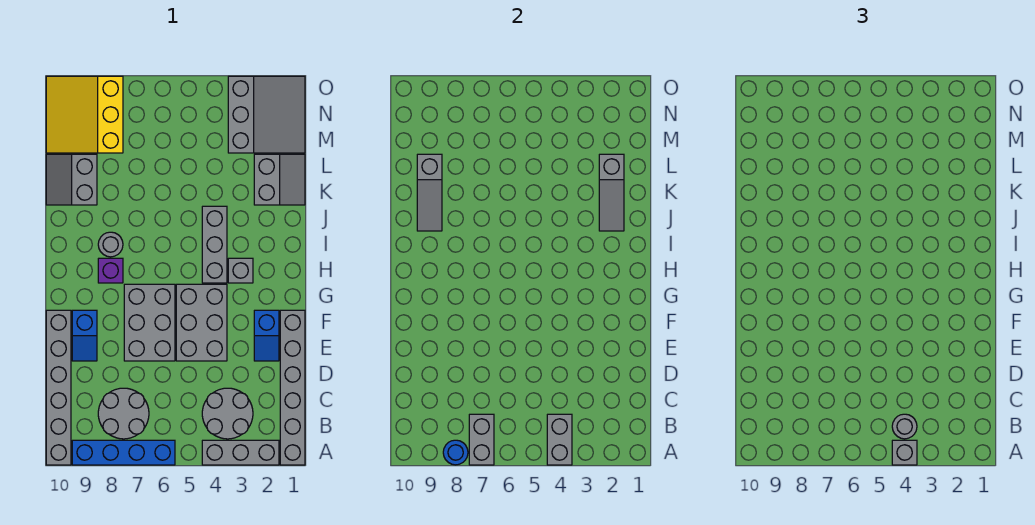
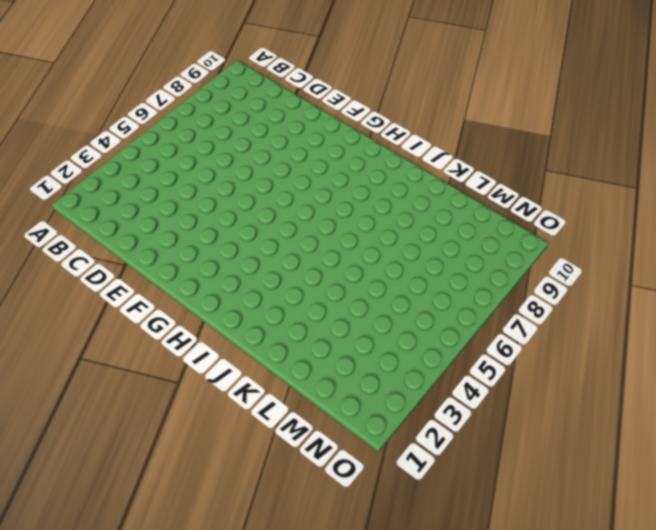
none -> grey 1x6 brick [280,310,305,465]
none -> grey 1x3 brick [202,440,279,465]
none -> blue 1x4 brick [72,440,175,465]

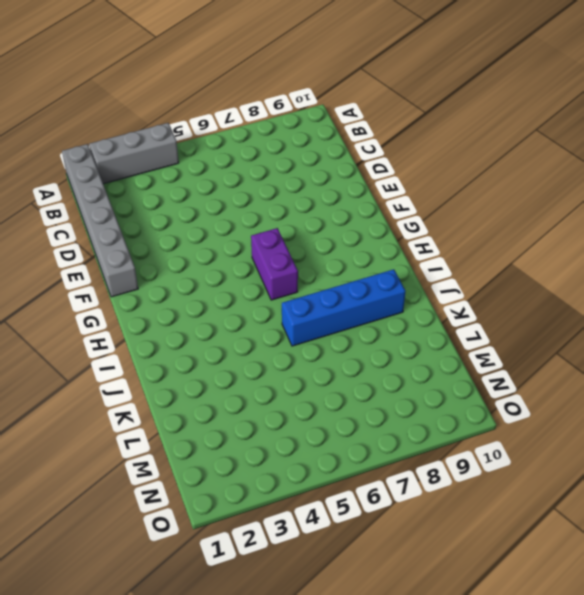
purple 1x2 brick [251,228,298,300] -> grey 2x3 brick [124,284,175,361]
blue 1x4 brick [282,269,405,346] -> blue 1x4 brick moved to [72,440,175,465]
none -> grey 1x6 brick [46,310,71,465]
none -> grey 2x2 round brick [202,388,253,439]
none -> grey 2x2 round brick [98,388,149,439]

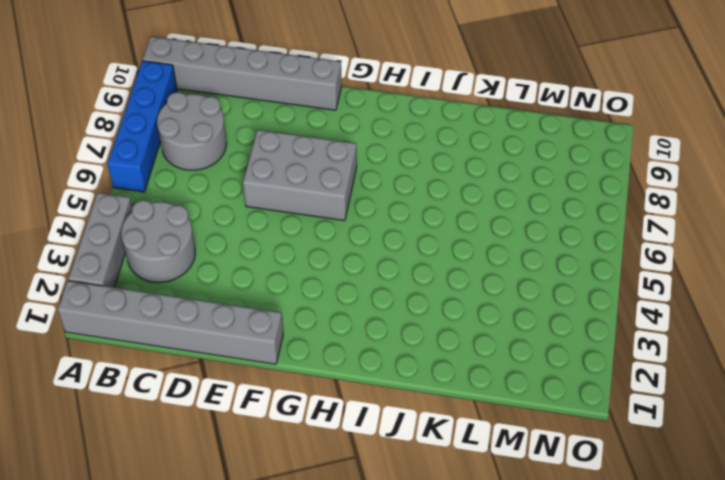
none -> blue 1x2 slope [254,310,279,361]
none -> grey 2x3 brick [176,284,227,361]
none -> blue 1x2 slope [72,310,97,361]

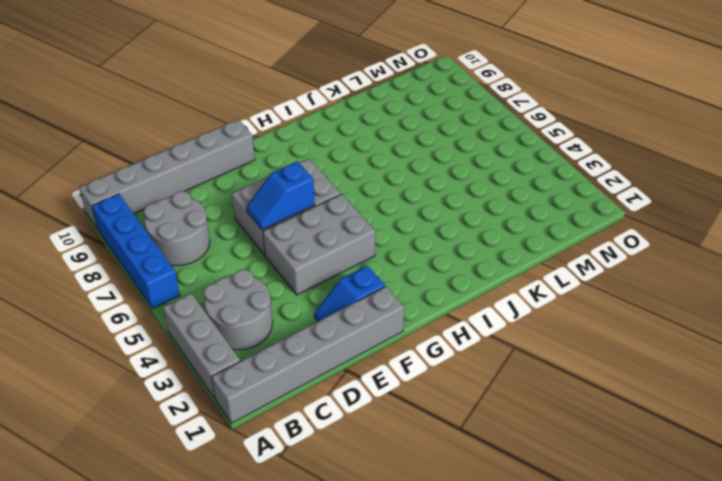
blue 1x2 slope [246,161,315,230] -> blue 1x2 slope moved to [72,310,97,361]
none -> grey 1x1 brick [228,258,253,283]
none -> grey 1x3 brick [202,206,227,283]
none -> purple 1x1 brick [98,258,123,283]

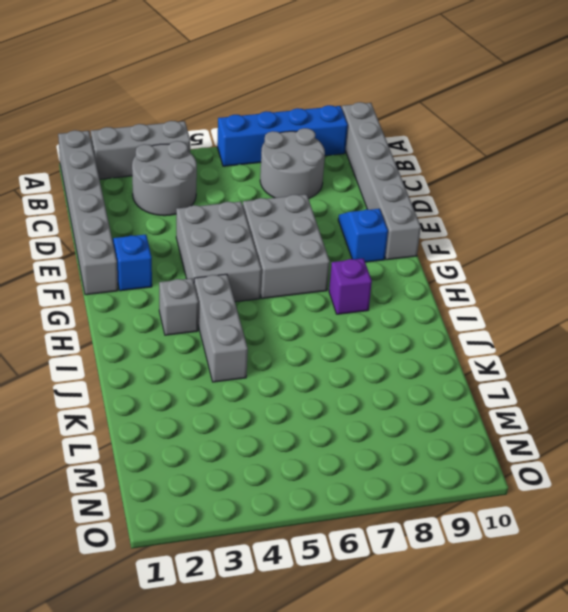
none -> grey 1x1 round brick [98,232,123,257]
none -> grey 2x2 slope [254,154,305,205]
none -> grey 2x2 slope [46,154,97,205]

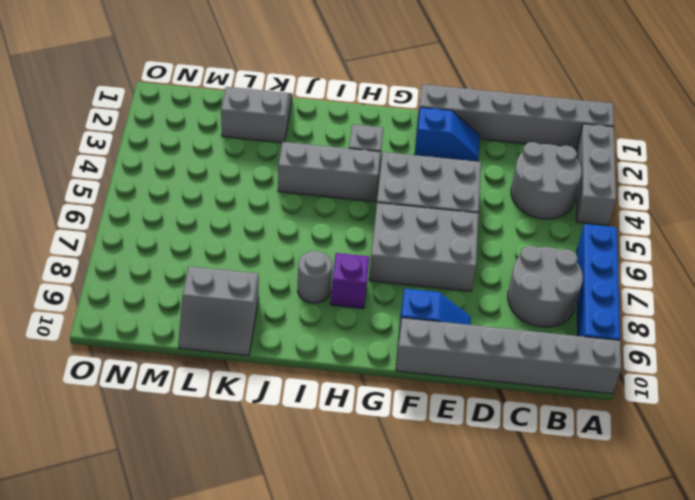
none -> grey 3x3 slope [228,76,305,153]
none -> yellow 3x3 slope [46,76,123,153]
none -> grey 1x2 brick [547,414,572,465]

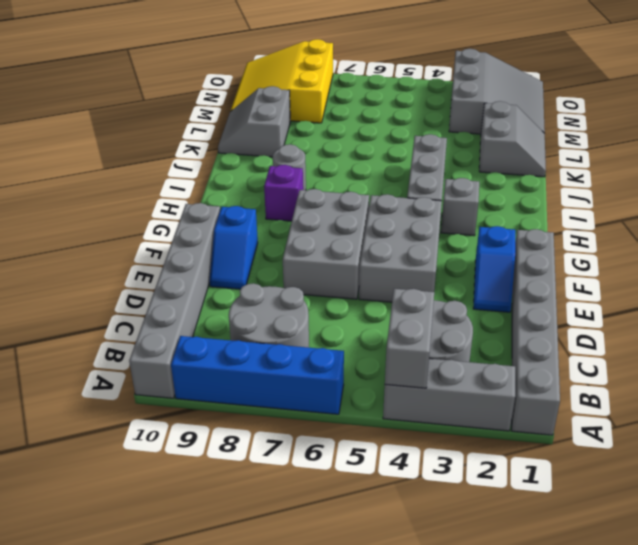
none -> grey 1x2 brick [469,414,494,465]
none -> blue 1x1 round brick [443,440,468,465]
none -> grey 1x3 slope [599,154,624,231]

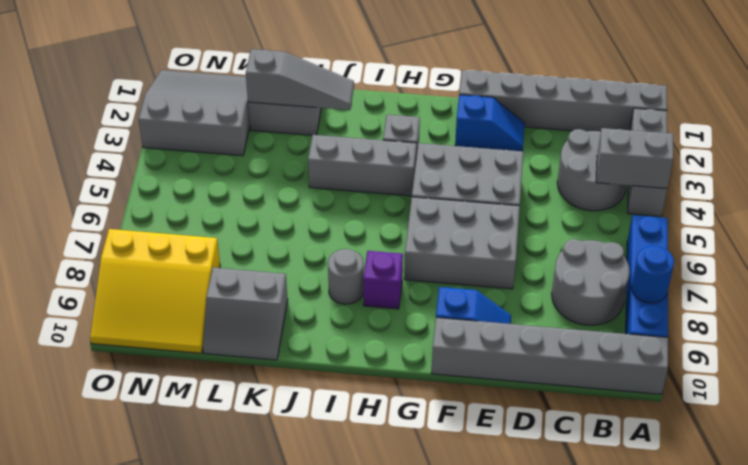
none -> grey 1x2 brick [469,414,494,465]
none -> grey 1x3 slope [417,154,442,231]
none -> grey 1x1 brick [892,440,917,465]

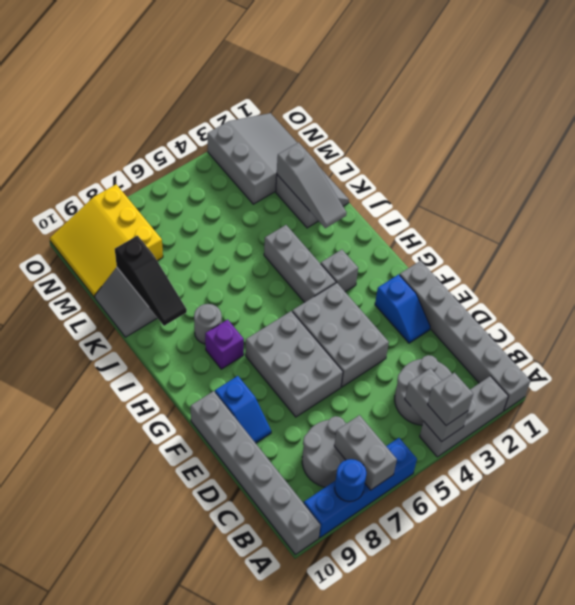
black 1x3 slope [115,236,187,326] -> grey 1x3 slope [417,154,442,231]
none -> grey 1x1 round brick [892,414,917,439]

